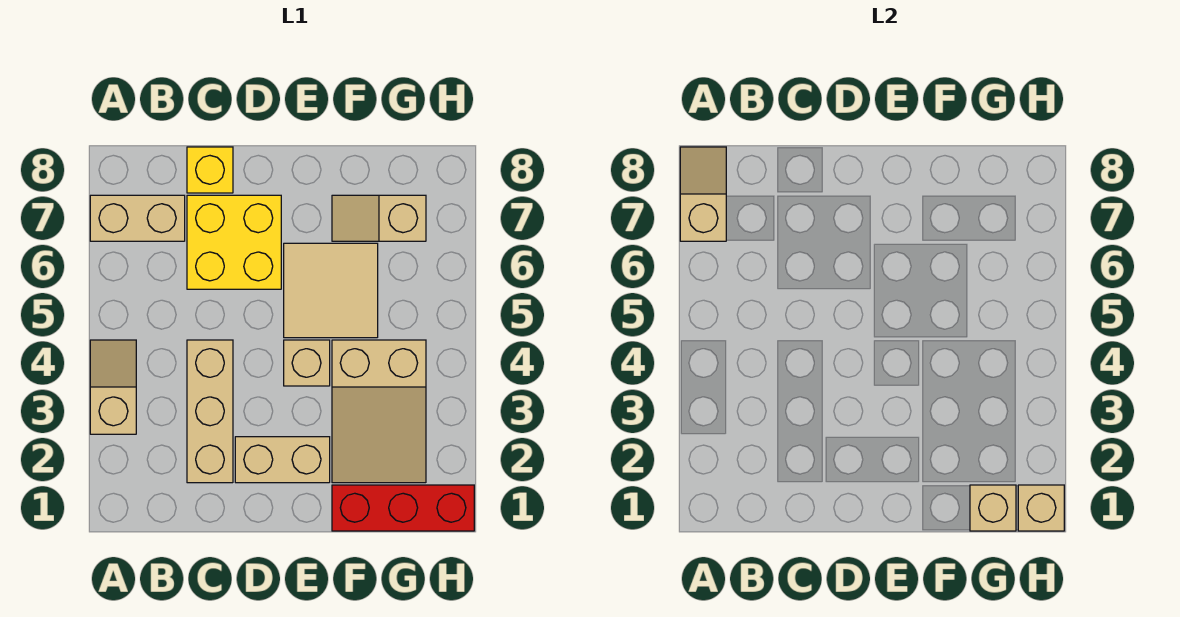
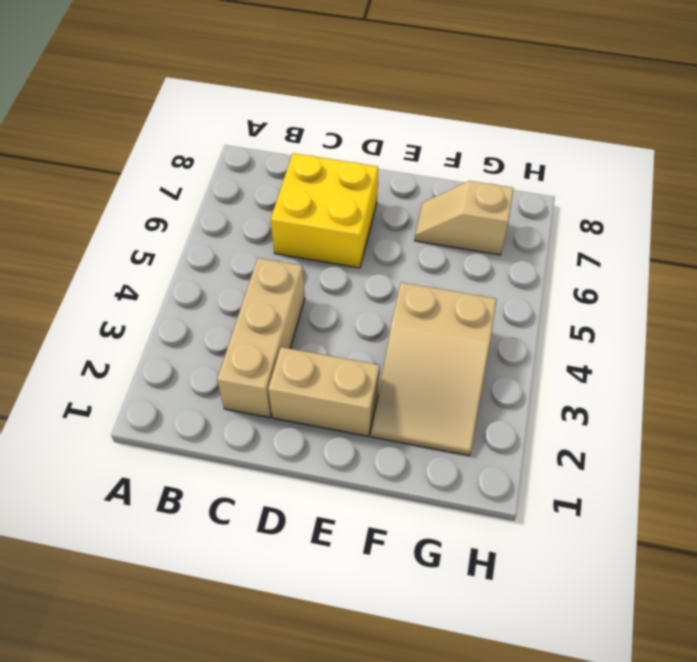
none -> tan 1x2 slope [90,340,136,434]
none -> tan 1x2 brick [90,195,185,241]
none -> yellow 1x1 brick [187,147,233,193]

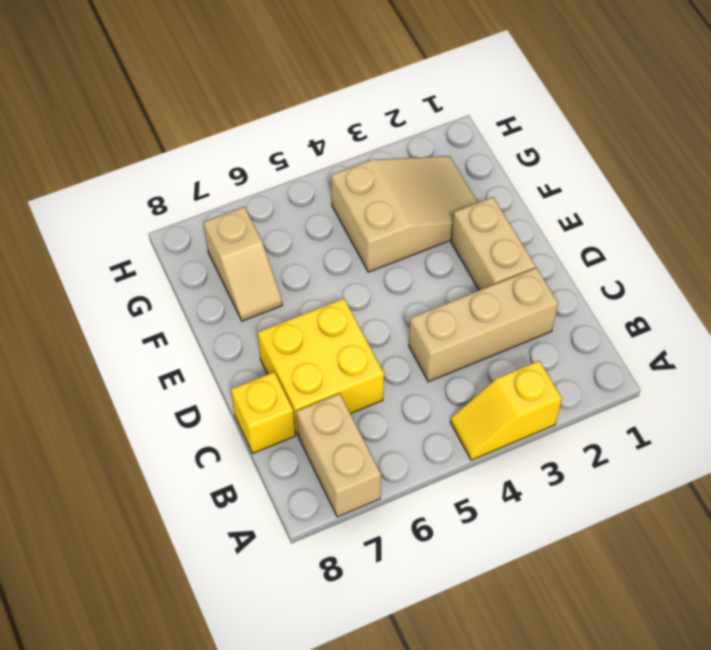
yellow 1x2 slope [450,361,562,460] -> tan 1x2 slope [90,340,136,434]
none -> tan 1x1 brick [284,340,330,386]
none -> tan 2x2 tile [284,243,378,338]
none -> red 1x3 brick [332,485,474,531]

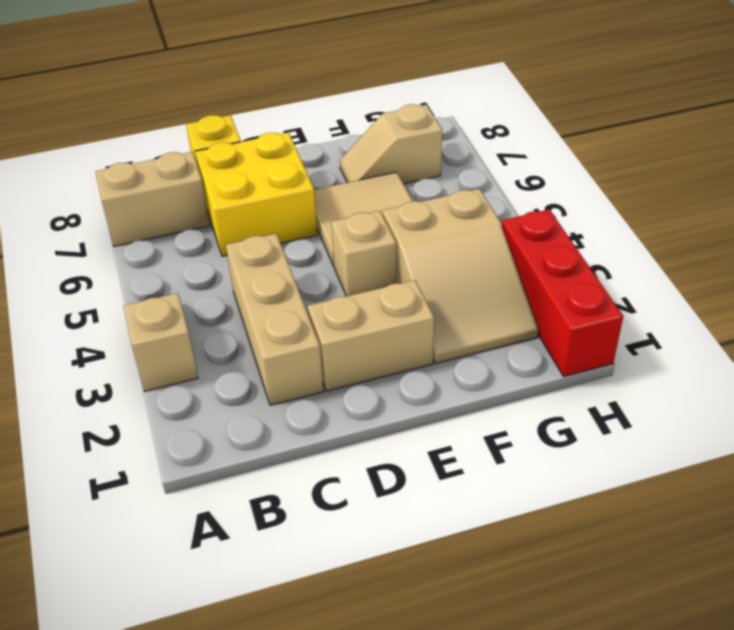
red 1x3 brick [502,210,623,376] -> red 1x3 brick turned to [332,485,474,531]
none -> tan 1x2 slope [680,147,726,241]
none -> tan 1x1 brick [970,485,1016,531]
none -> tan 1x1 brick [1018,485,1064,531]

